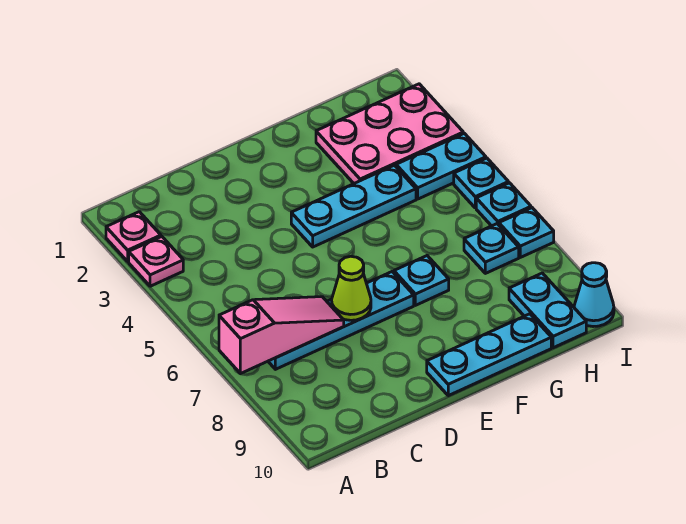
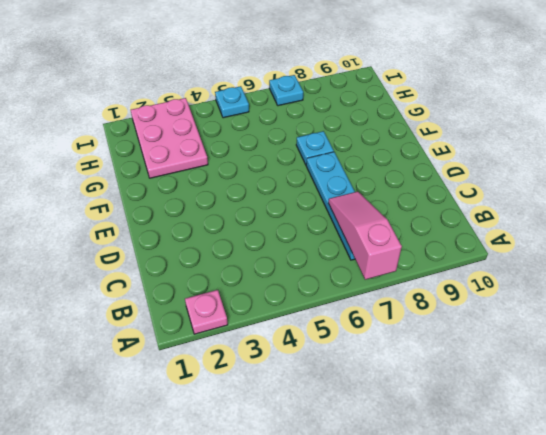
none -> pink 1x1 plate [129,237,183,286]
none -> cyan 1x3 plate [291,165,416,247]
none -> cyan 1x3 plate [427,314,551,396]

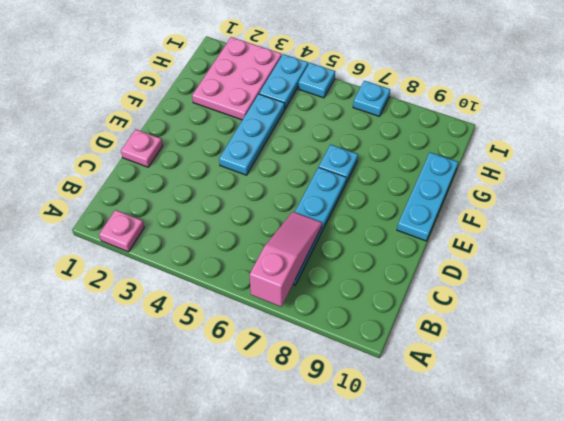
pink 1x1 plate [121,129,163,167] -> pink 1x1 plate moved to [129,237,183,286]
none -> cyan 1x1 plate [464,224,519,273]
none -> cyan 1x2 plate [509,273,586,348]
none -> cyan 1x1 plate [476,183,531,226]

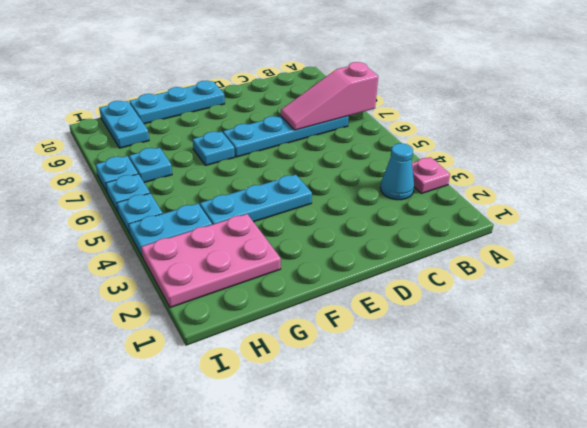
cyan 1x1 cone [380,143,414,200] -> cyan 1x1 cone moved to [574,263,614,327]
none -> pink 1x1 plate [106,212,161,261]
none -> lime 1x1 cone [332,256,371,320]

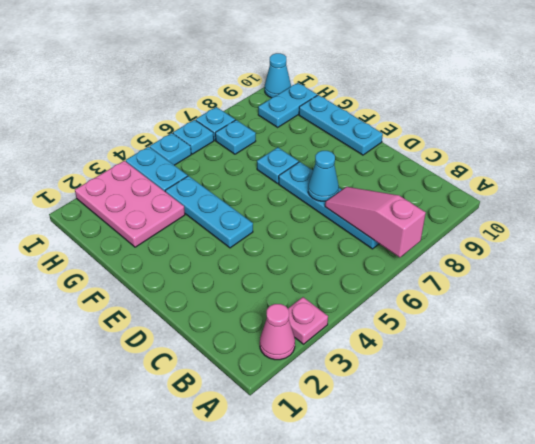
pink 1x1 cone [260,304,295,360] -> pink 1x1 plate [106,212,161,261]
cyan 1x1 cone [308,151,339,201] -> lime 1x1 cone [332,256,371,320]

